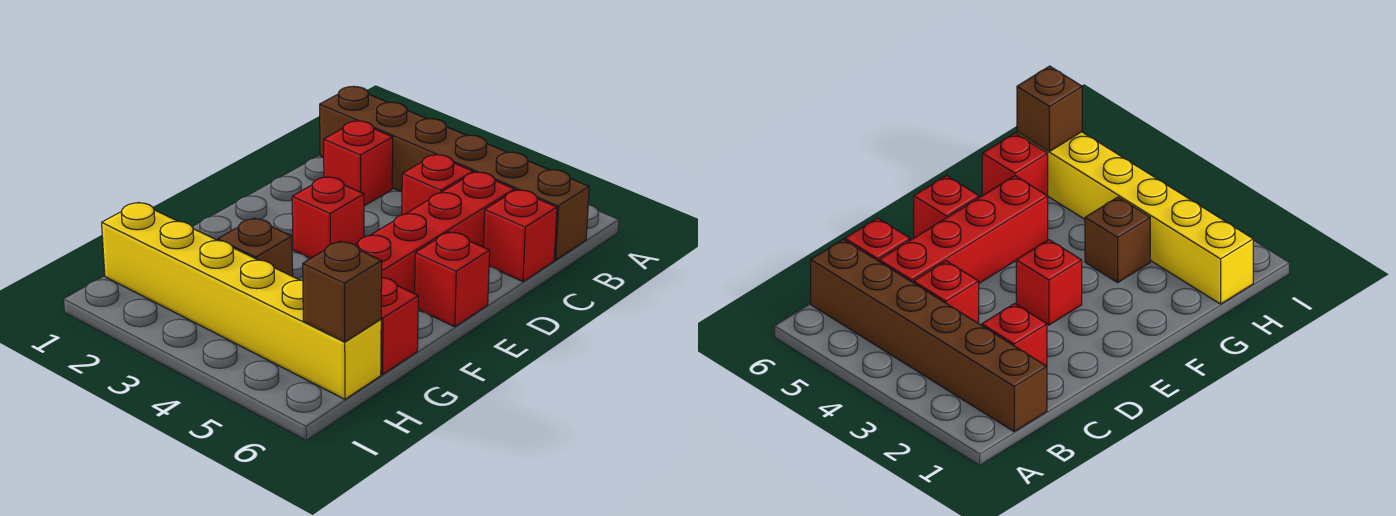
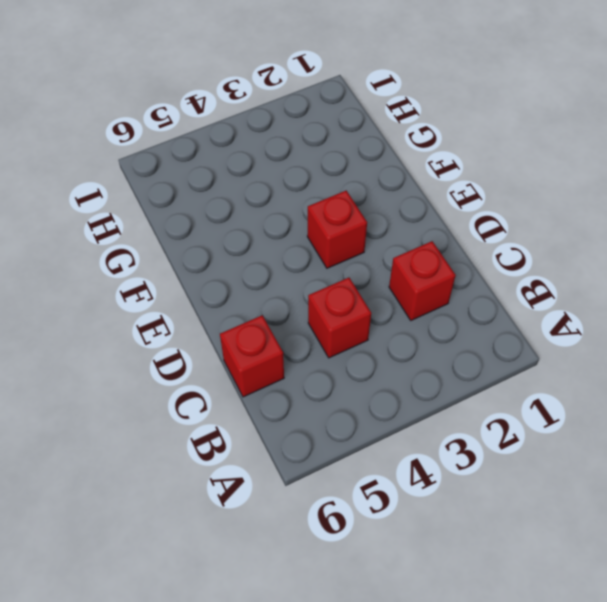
none -> brown 1x6 brick [320,86,589,260]
none -> red 1x4 brick [355,172,514,294]

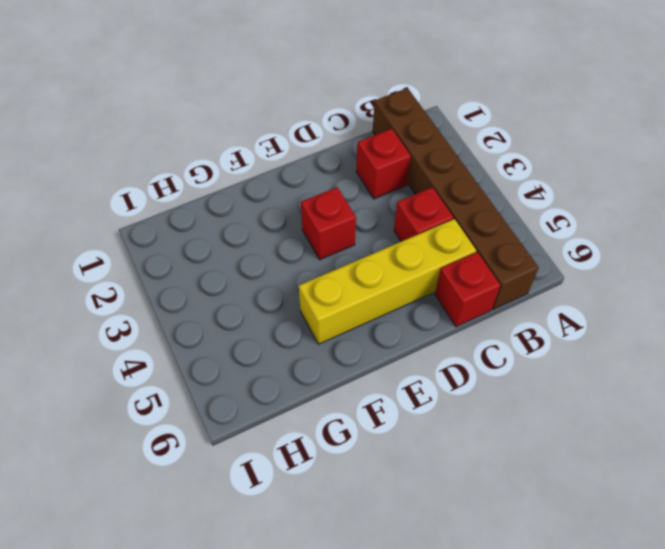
yellow 1x4 brick [299,219,476,344] -> red 1x4 brick [355,172,514,294]
none -> red 1x1 brick [415,232,490,327]
none -> brown 1x1 brick [218,218,293,276]

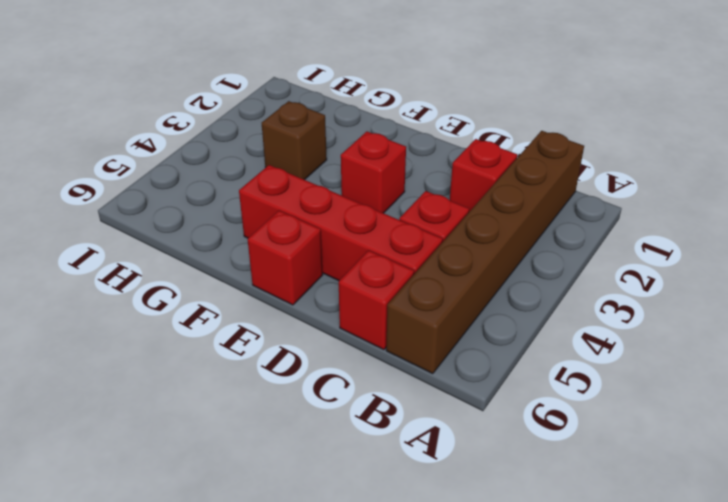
none -> red 1x1 brick [381,278,418,374]
none -> yellow 1x6 brick [102,202,381,399]

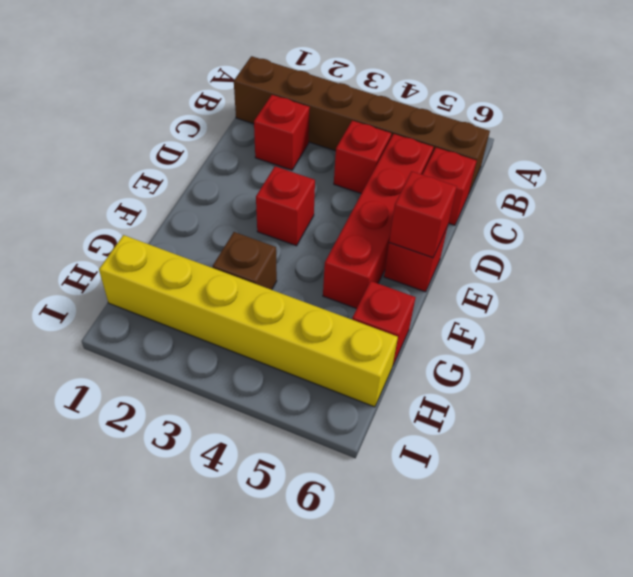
red 1x1 brick [389,171,457,258] -> none
none -> brown 1x1 brick [303,241,382,342]

